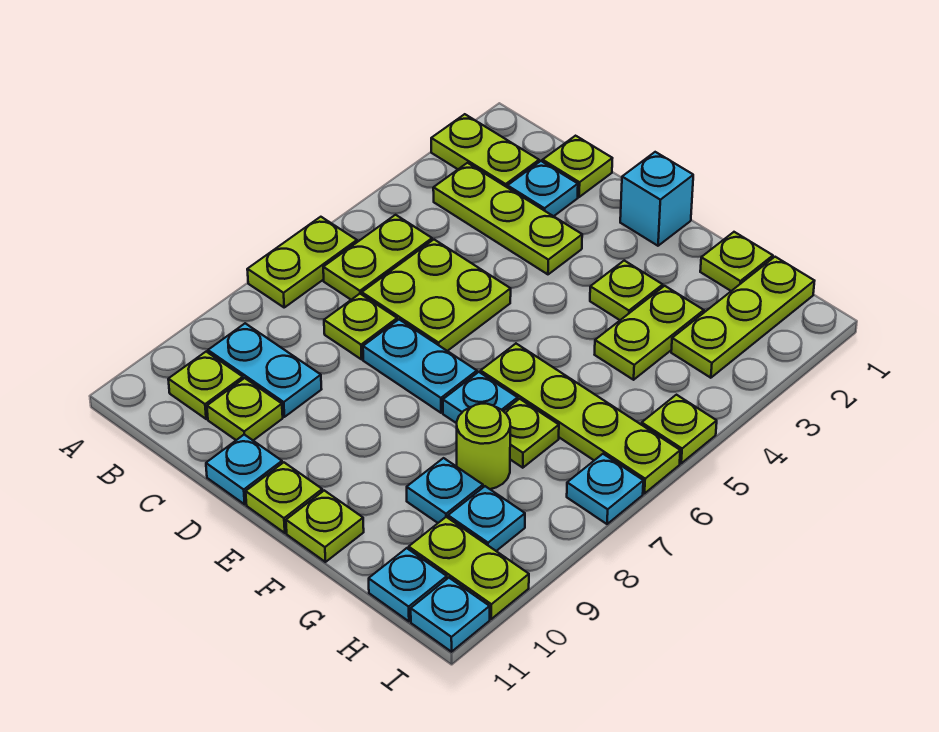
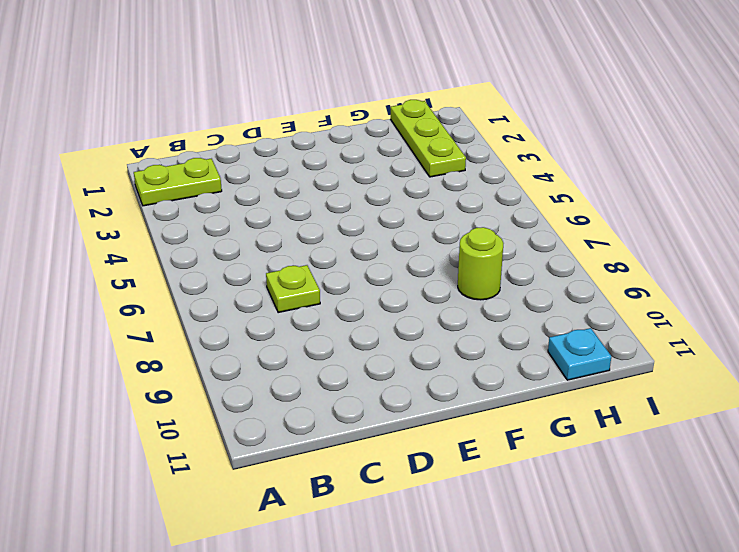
none -> lime 1x2 plate [247,217,357,307]
none -> lime 1x3 plate [433,163,582,274]
none -> lime 1x2 plate [323,215,432,300]
none -> cyan 1x2 plate [208,323,322,417]

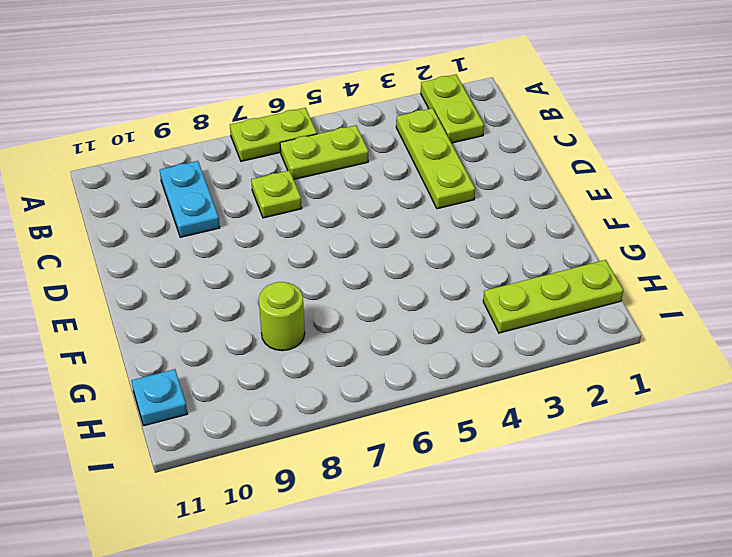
none -> lime 1x1 plate [168,352,243,419]
none -> lime 1x1 plate [543,136,612,197]
none -> cyan 1x1 plate [507,161,578,216]
none -> lime 2x2 plate [362,240,511,351]

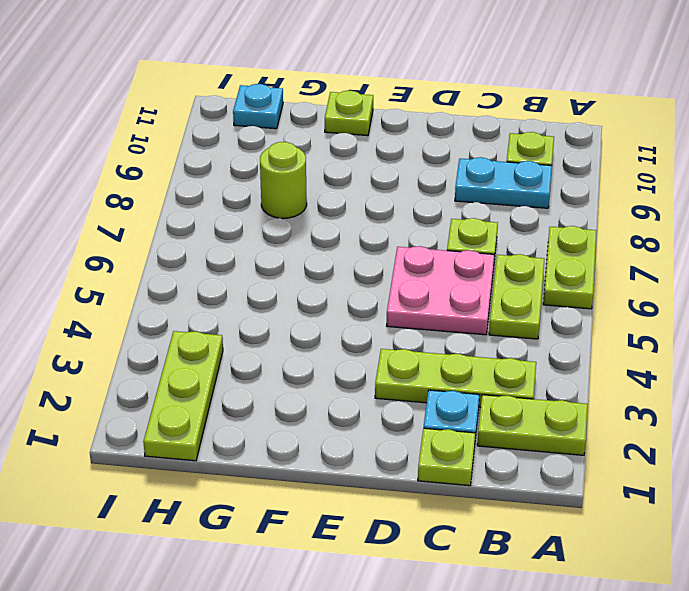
pink 2x2 plate [387,246,494,335] -> lime 2x2 plate [362,240,511,351]
none -> lime 1x1 plate [207,378,283,440]
none -> cyan 1x2 plate [363,320,477,413]
none -> cyan 1x1 plate [206,435,282,504]
none -> cyan 1x1 brick [620,152,693,246]

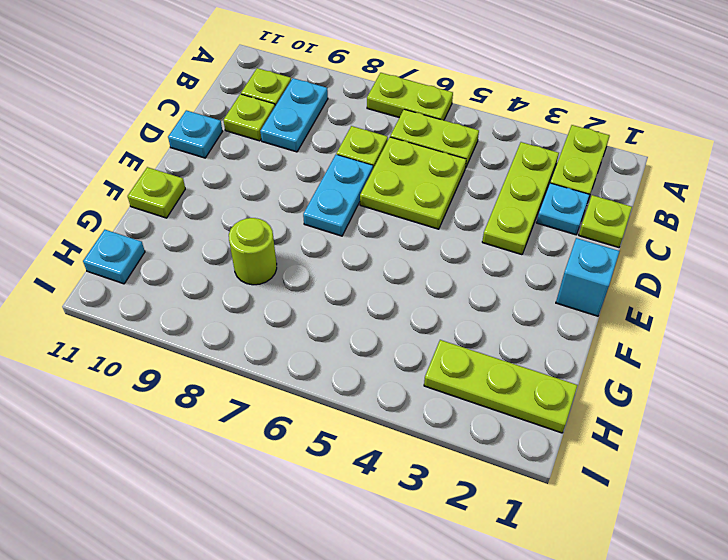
none -> lime 1x1 plate [246,462,322,533]
none -> lime 1x1 plate [590,261,663,320]
none -> lime 1x4 plate [481,344,680,494]
none -> cyan 1x1 plate [443,372,518,423]

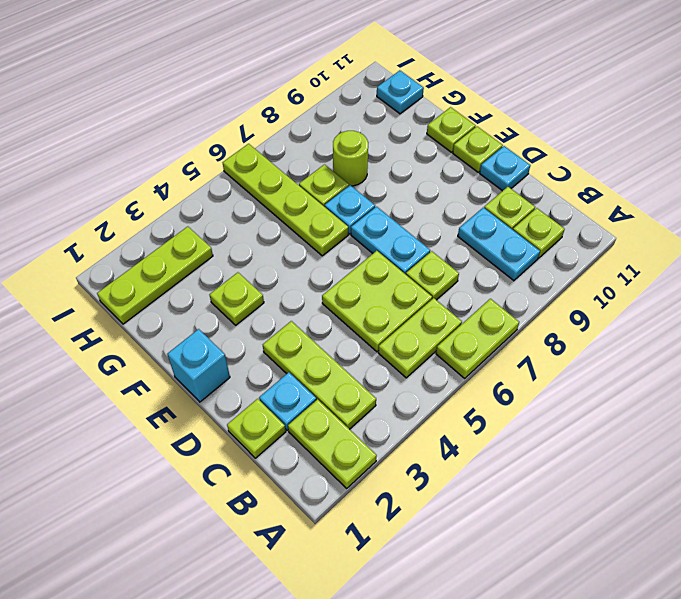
none -> lime 1x1 plate [700,232,773,291]
none -> lime 1x2 plate [595,286,704,380]
none -> cyan 1x1 plate [407,458,483,523]
none -> cyan 1x1 plate [448,486,525,551]

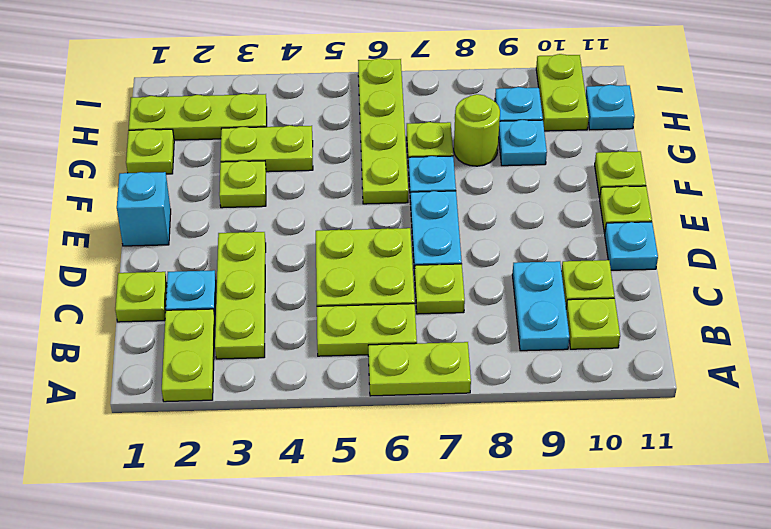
none -> lime 1x1 plate [642,395,717,463]
none -> cyan 1x1 plate [567,454,643,524]
none -> cyan 1x1 plate [411,578,490,652]

